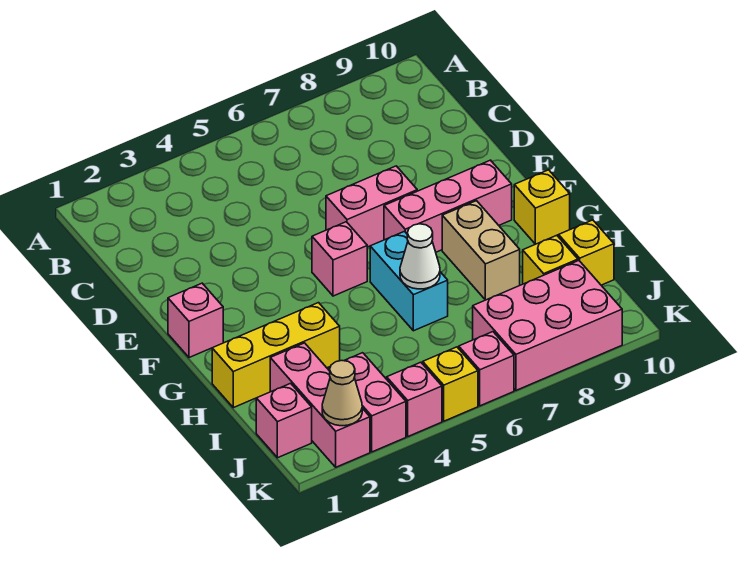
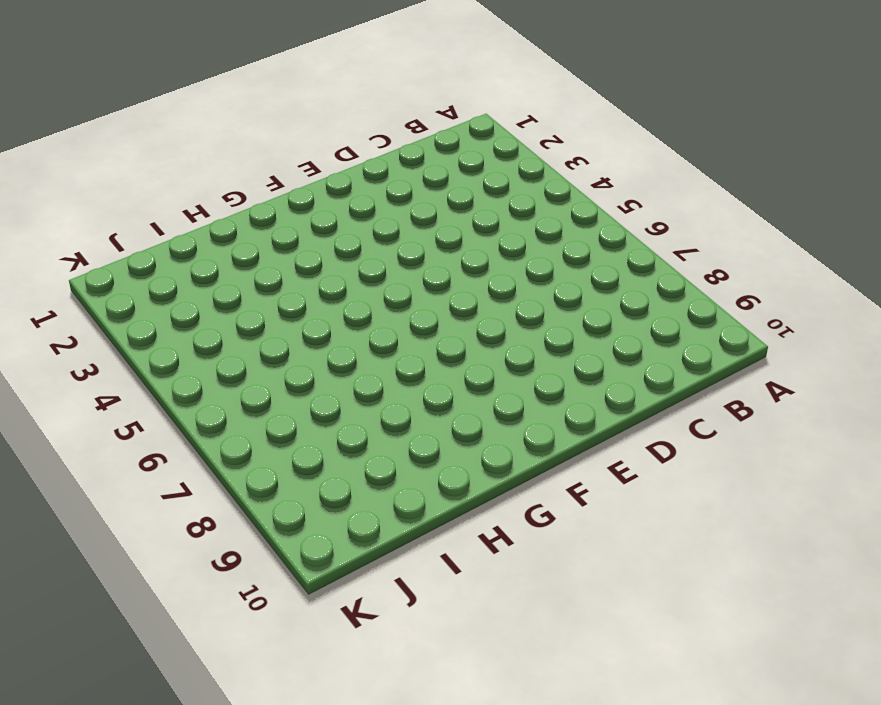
none -> pink 1x2 brick [326,166,417,247]
none -> pink 1x1 brick [168,283,223,358]
none -> pink 1x1 brick [312,222,367,296]

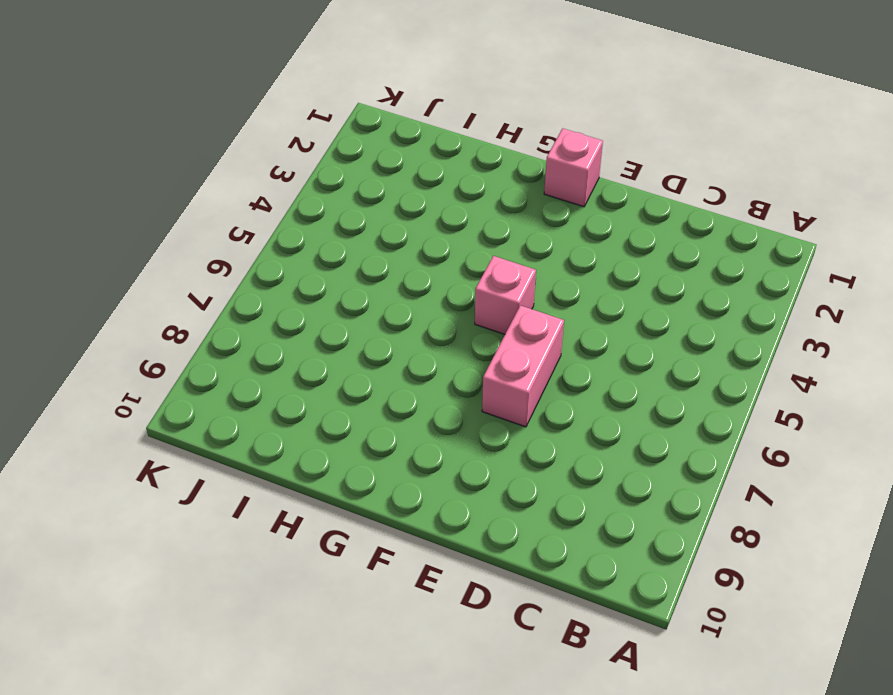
none -> pink 1x3 brick [384,160,512,252]
none -> cyan 1x2 brick [370,231,448,331]
none -> tan 1x2 brick [442,201,520,300]

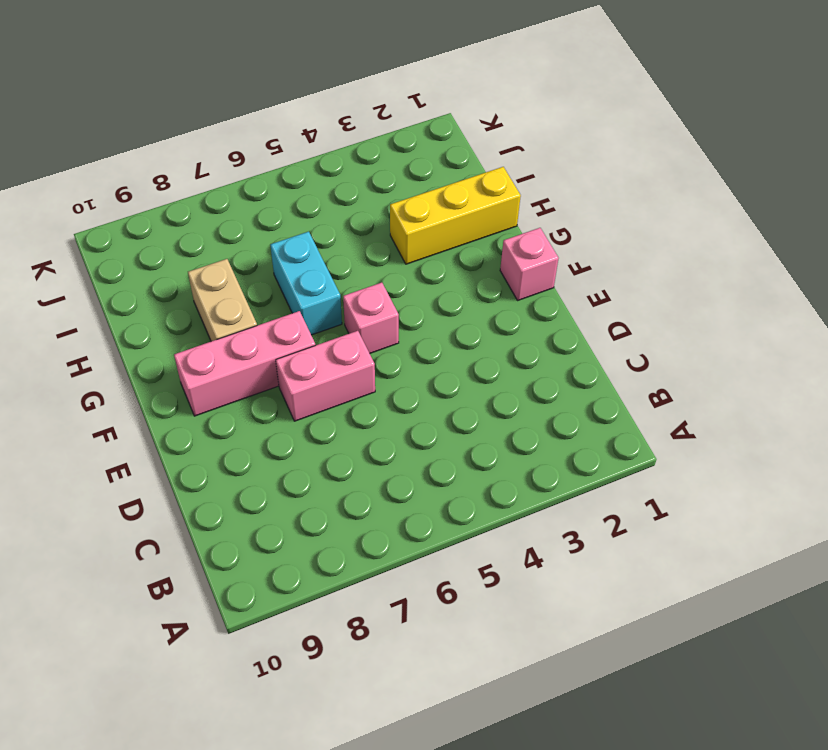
none -> yellow 1x1 brick [514,170,570,244]
none -> pink 1x3 brick [270,343,370,467]
none -> yellow 1x1 brick [523,235,578,284]

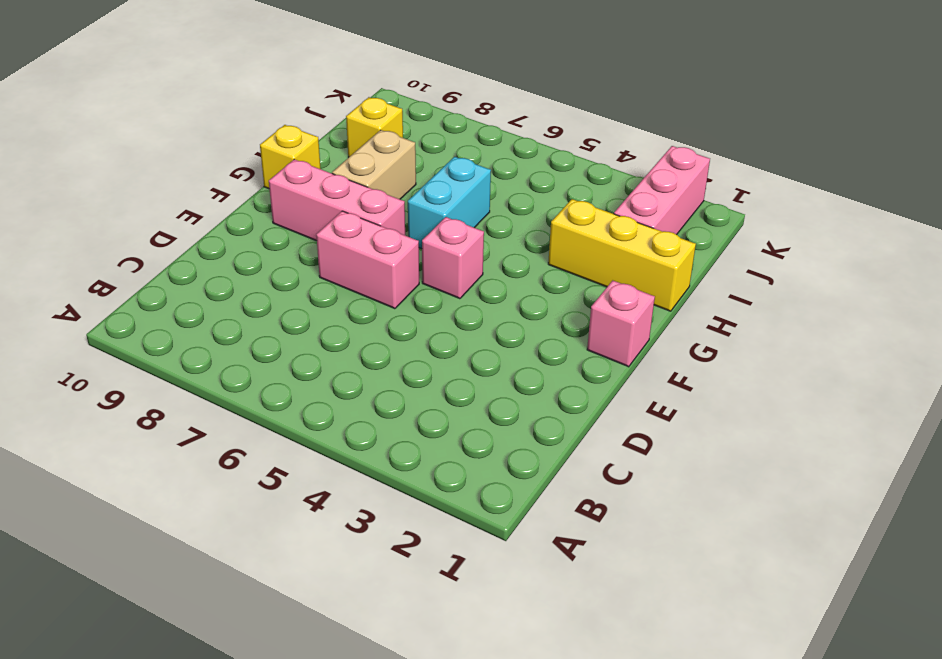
none -> yellow 1x1 brick [559,220,614,285]
none -> pink 1x1 brick [256,383,312,458]
none -> pink 1x2 brick [329,353,406,452]

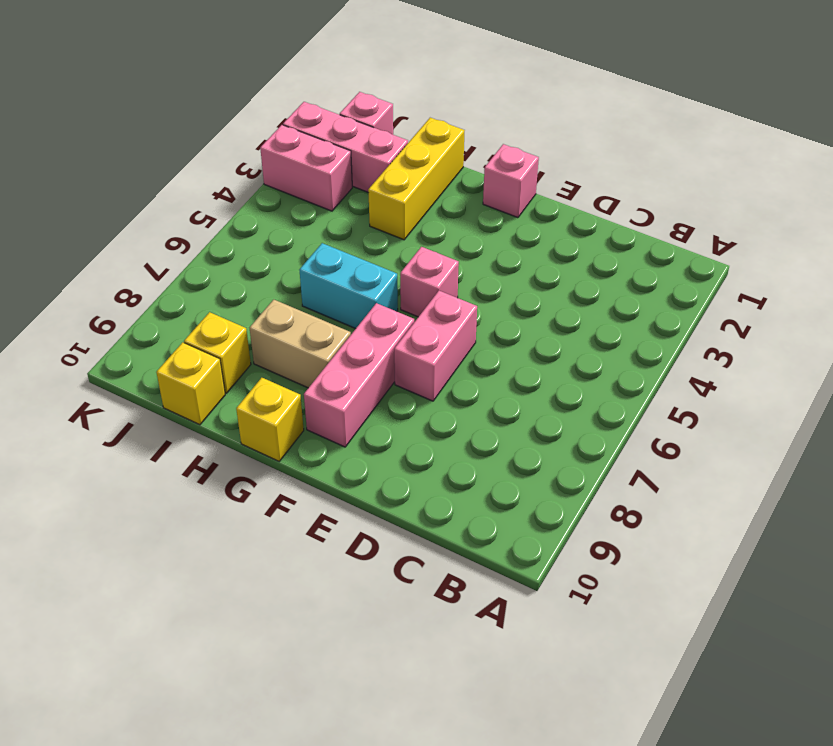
none -> pink 2x3 brick [473,261,622,390]
none -> pink 1x1 brick [387,362,442,436]
none -> yellow 1x1 brick [423,347,478,421]

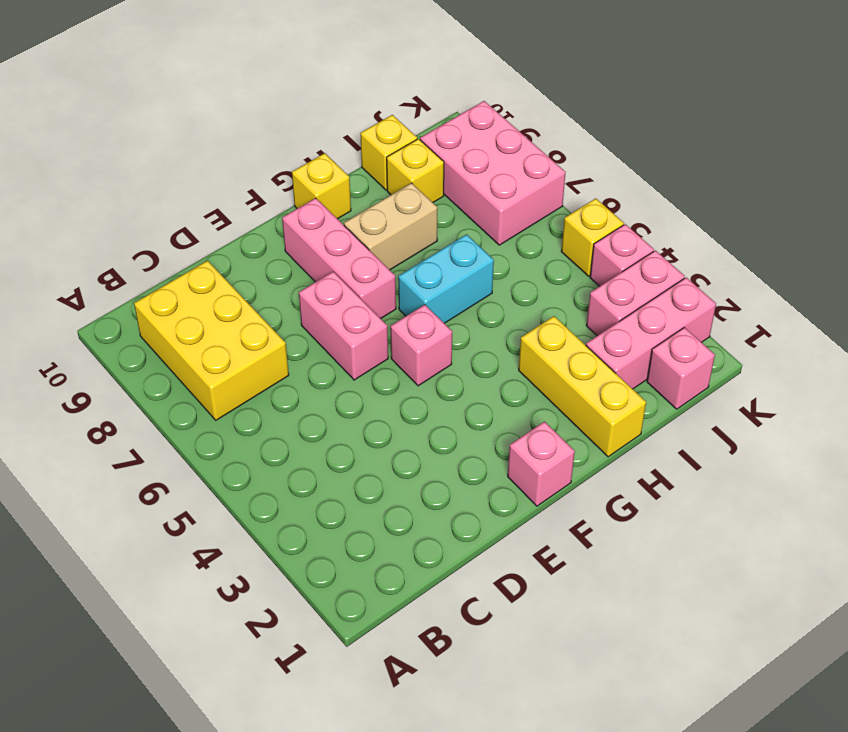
yellow 2x3 brick [134,261,289,420] -> none
none -> pink 1x1 brick [459,332,514,406]
none -> white 1x1 cone [400,224,440,289]
none -> tan 1x1 cone [322,361,362,426]

